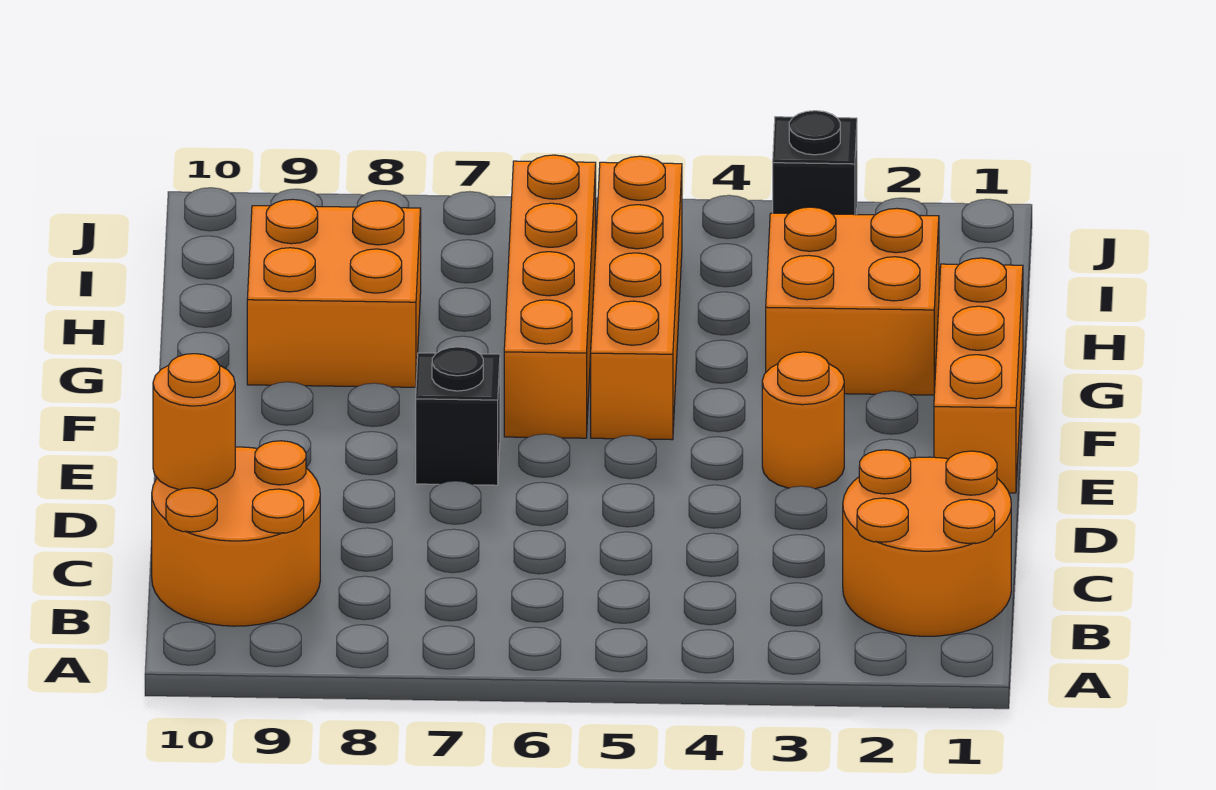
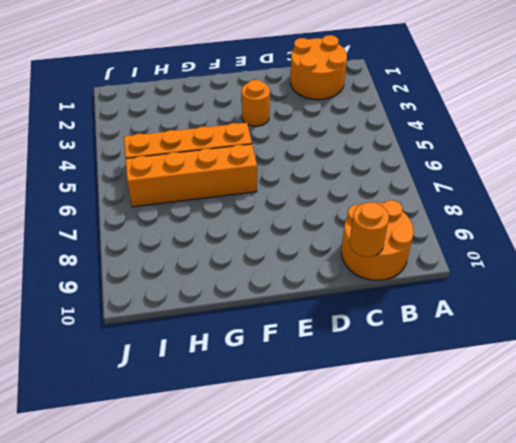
none -> orange 1x3 brick [934,258,1023,493]
none -> black 1x1 brick [416,347,500,485]

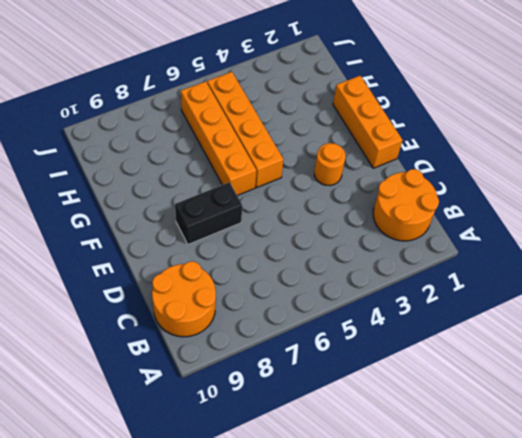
black 1x2 brick [175,182,242,244] -> black 1x1 brick [416,347,500,485]
none -> orange 2x2 brick [766,207,939,395]
none -> orange 2x2 brick [247,199,421,387]

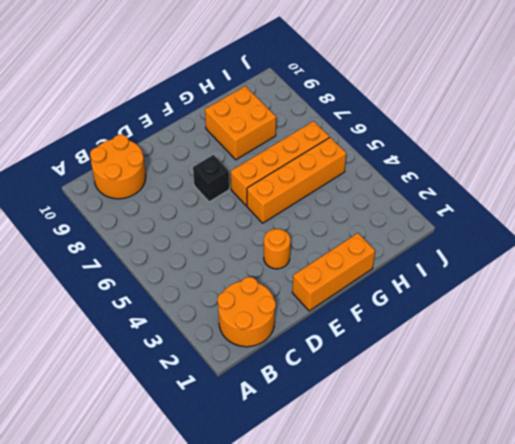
none -> orange 2x2 brick [766,207,939,395]
none -> black 1x1 brick [773,111,857,215]

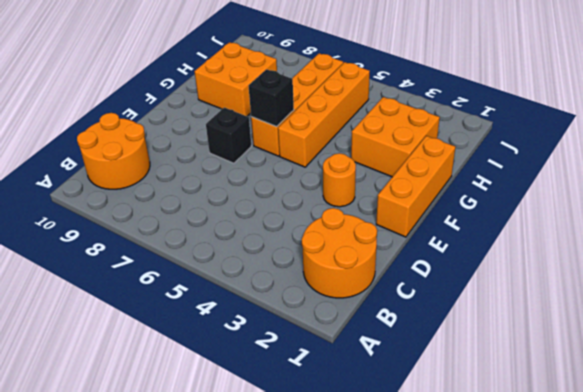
black 1x1 brick [249,69,294,127] -> black 1x1 brick moved to [773,111,857,215]
none -> orange 1x1 round brick [153,354,235,490]

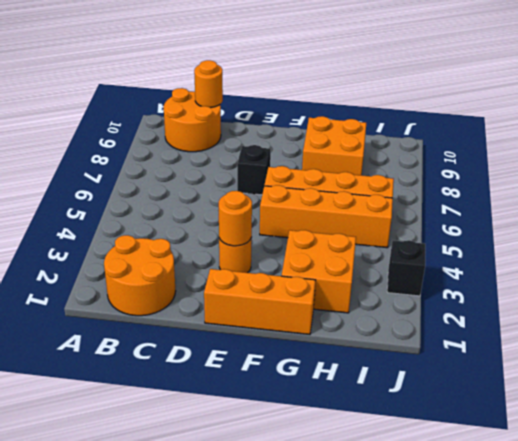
orange 1x1 round brick [219,191,252,246] -> none

